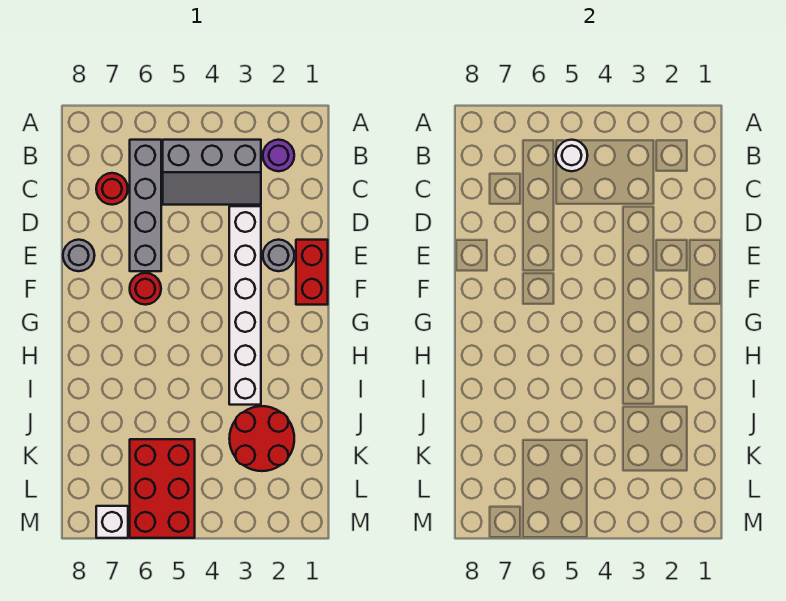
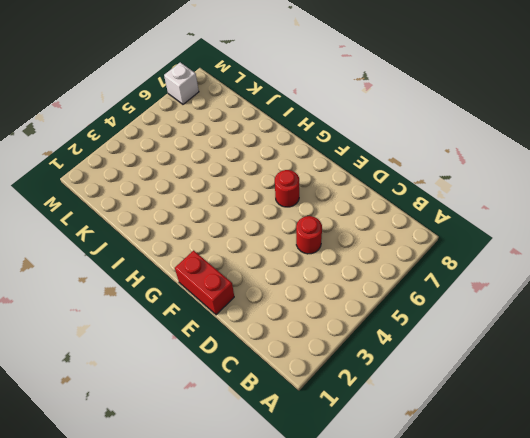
red 1x1 round brick [296,216,322,254] -> red 1x1 round brick moved to [96,173,128,205]
none -> purple 1x1 round brick [263,140,294,171]
none -> grey 2x3 slope [163,140,261,205]
none -> grey 1x4 brick [130,140,161,271]

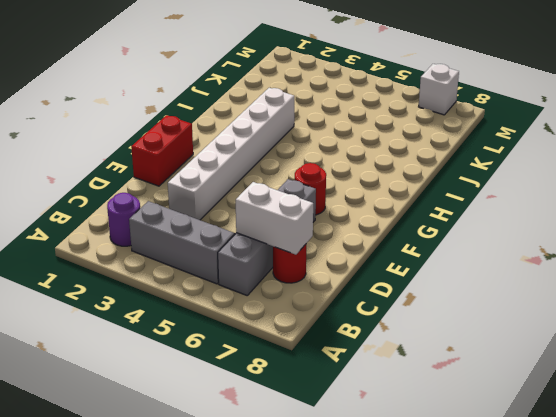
white 1x2 brick [236,182,313,255] -> none
none -> grey 1x1 round brick [263,240,294,271]
none -> grey 1x1 round brick [63,240,95,271]
none -> red 2x2 round brick [229,406,294,471]

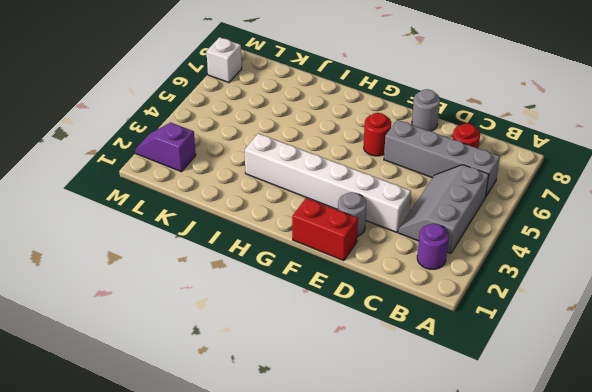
purple 1x2 slope [135,123,196,172] -> none
none -> red 2x2 round brick [229,406,294,471]
none -> red 2x3 brick [130,439,195,538]
none -> white 1x1 round brick [556,140,587,171]

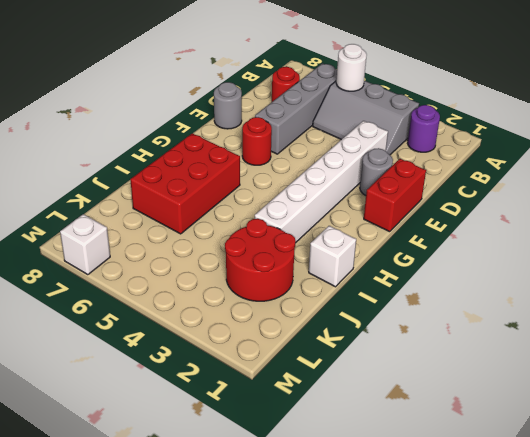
red 2x3 brick [130,133,240,234] -> red 2x3 brick moved to [130,439,195,538]
white 1x1 brick [309,226,356,287] -> none

